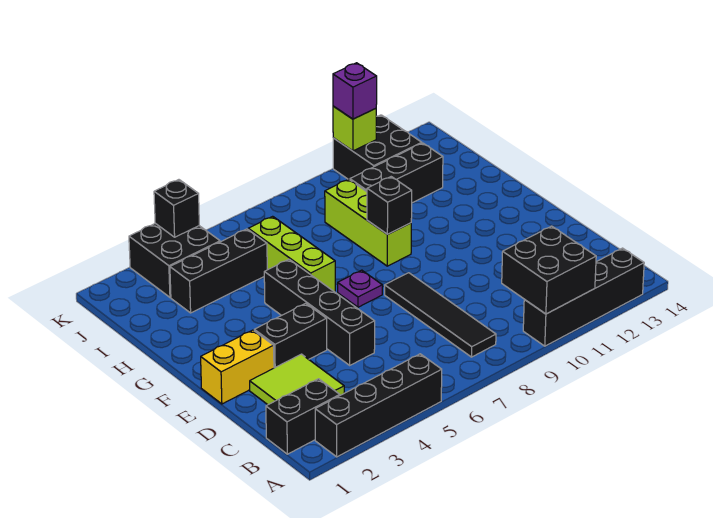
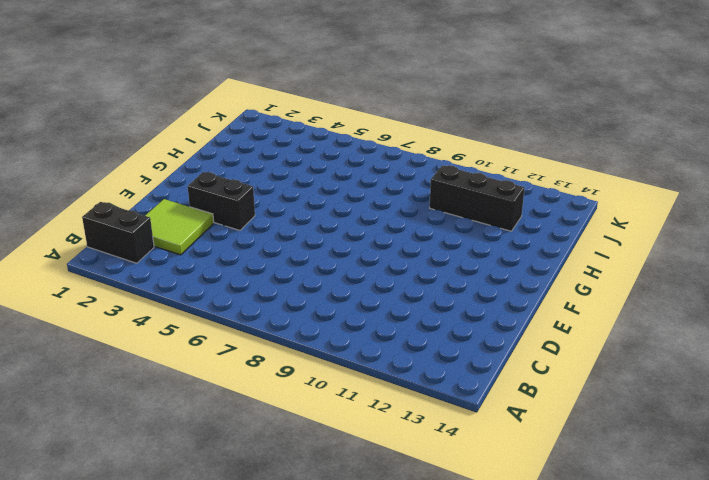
none -> black 1x4 brick [315,354,442,457]
none -> black 1x4 brick [523,248,644,346]
none -> black 1x4 tile [385,273,496,357]

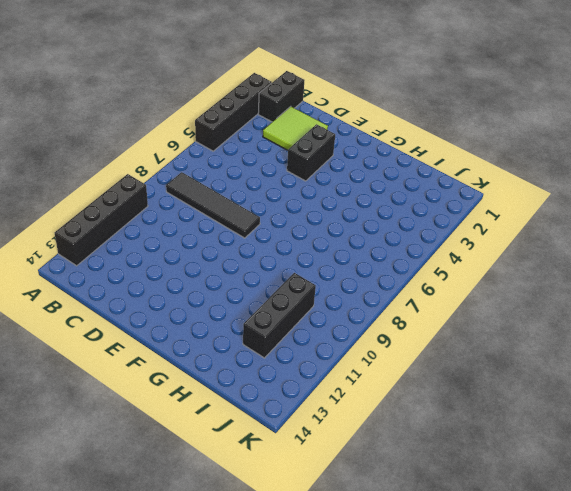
none -> black 1x4 brick [264,259,375,365]
none -> yellow 1x2 brick [201,330,274,404]
none -> purple 1x1 plate [338,270,382,307]

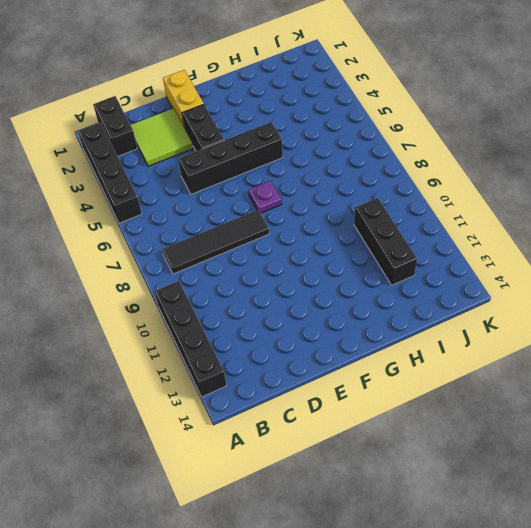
none -> lime 1x3 brick [248,216,335,292]
none -> lime 1x3 brick [325,179,411,266]
none -> black 1x3 brick [170,229,267,313]

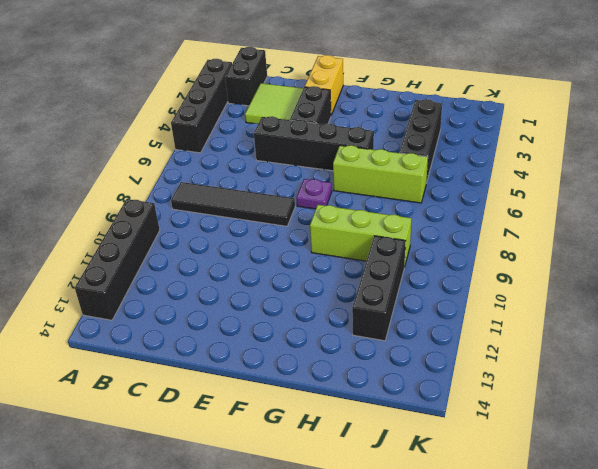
none -> black 2x2 brick [129,223,220,297]
none -> black 2x2 brick [333,115,422,180]
none -> black 2x2 brick [502,226,596,314]

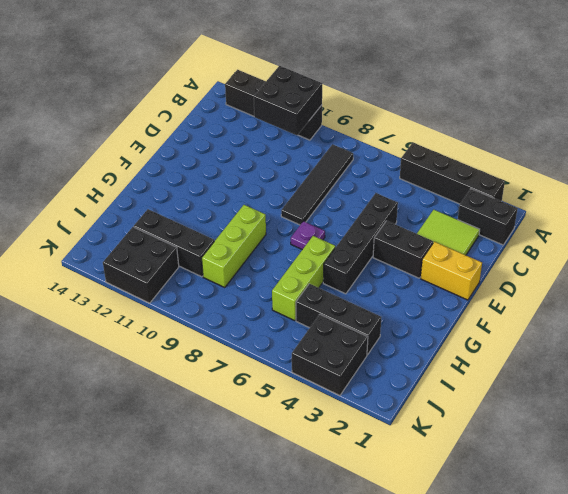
none -> black 1x1 brick [367,177,412,234]
none -> black 1x1 brick [154,180,199,237]
none -> lime 1x1 brick [333,106,376,151]

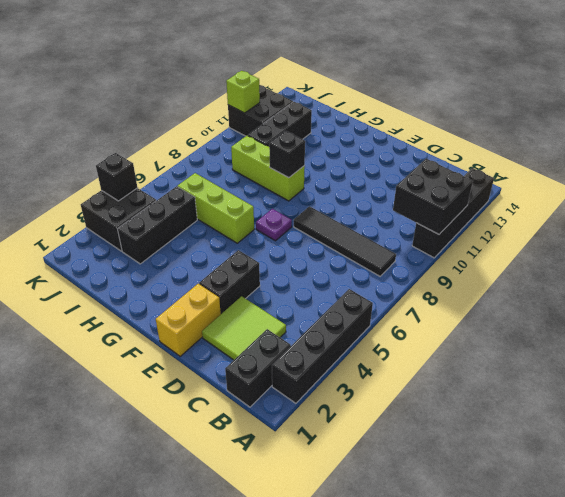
none -> black 1x4 brick [264,259,375,365]
none -> purple 1x1 brick [333,63,377,119]

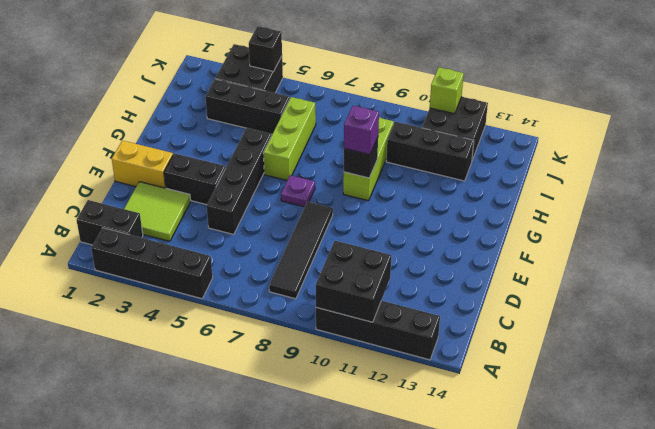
purple 1x1 brick [344,106,379,155] -> purple 1x1 brick moved to [333,63,377,119]

